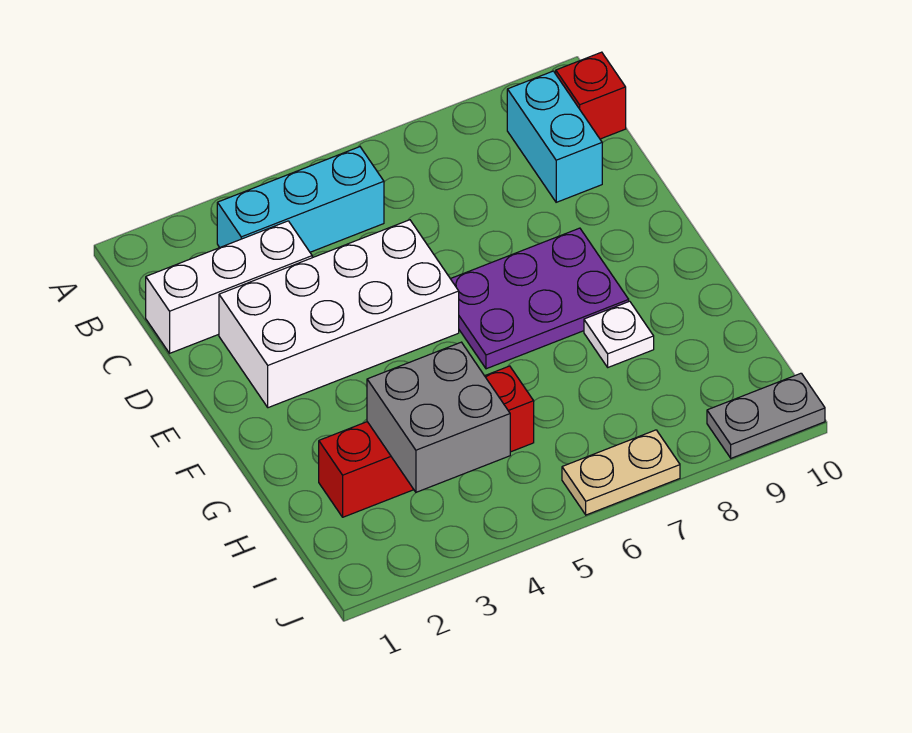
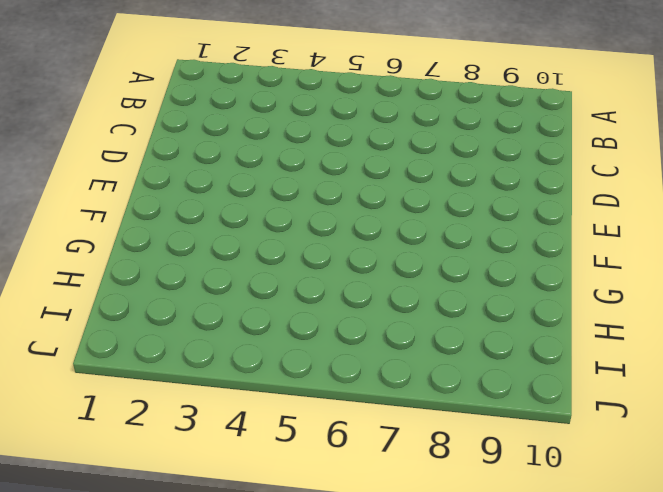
none -> cyan 1x3 brick [217,147,384,252]
none -> cyan 1x2 brick [507,71,602,202]

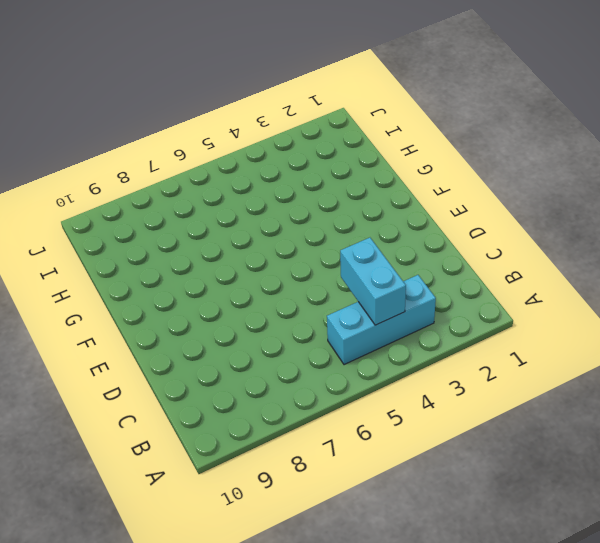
cyan 1x2 brick [340,238,406,325] -> cyan 1x2 brick moved to [507,71,602,202]
none -> red 1x1 brick [556,52,626,139]
none -> white 1x3 brick [146,221,312,353]

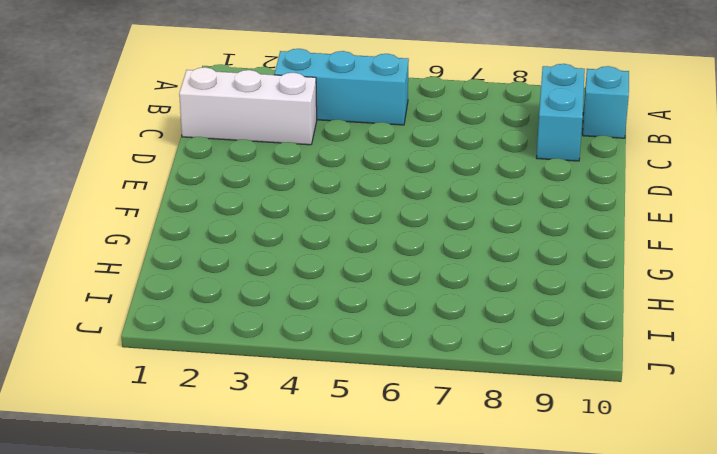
cyan 1x1 brick [583,66,629,138] -> red 1x1 brick [556,52,626,139]
none -> white 2x4 brick [219,220,459,408]
none -> purple 2x3 plate [451,228,629,369]

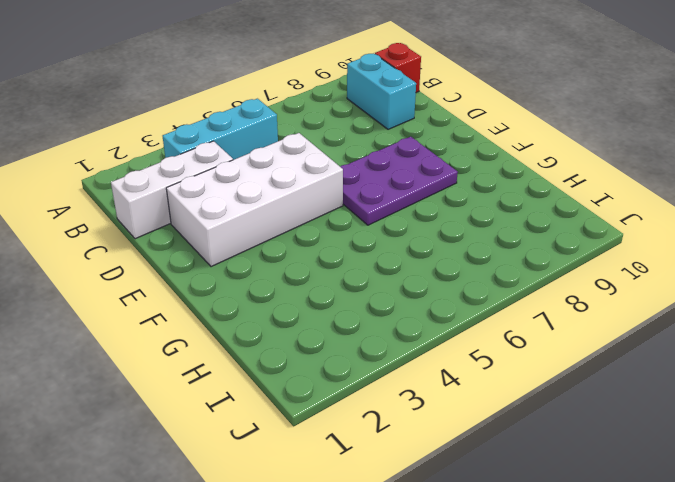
none -> white 1x1 plate [584,301,654,367]
none -> red 1x4 brick [319,366,534,517]

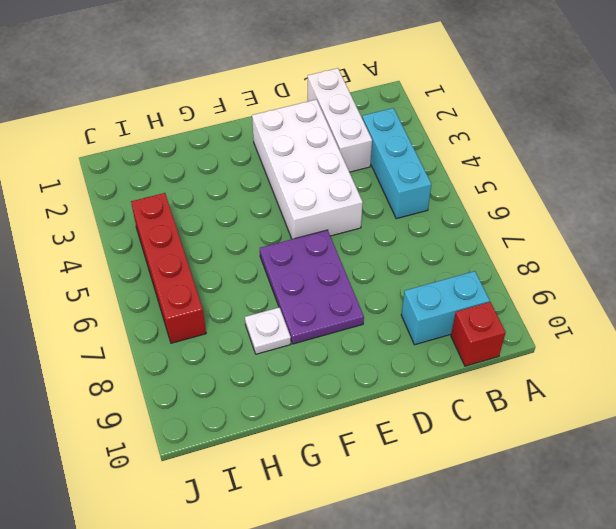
red 1x4 brick [131,193,206,343] -> red 1x4 brick moved to [319,366,534,517]
none -> tan 1x2 plate [562,430,680,515]
none -> grey 1x2 plate [707,373,825,458]

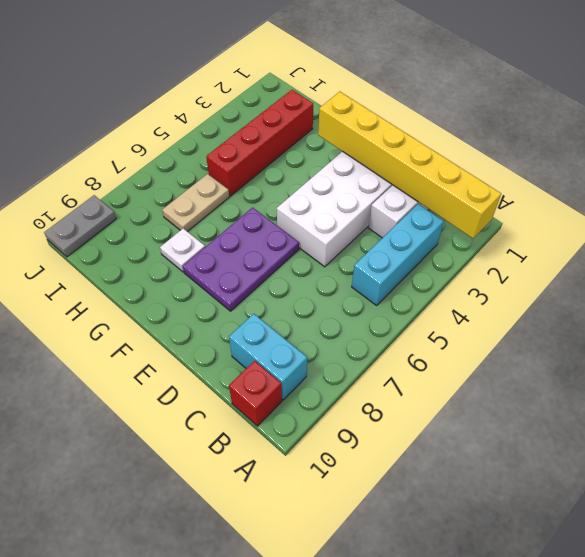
yellow 1x6 brick [318,92,501,238] -> none
tan 1x2 plate [162,174,229,232] -> tan 1x2 plate moved to [562,430,680,515]
none -> grey 2x2 brick [367,342,510,492]

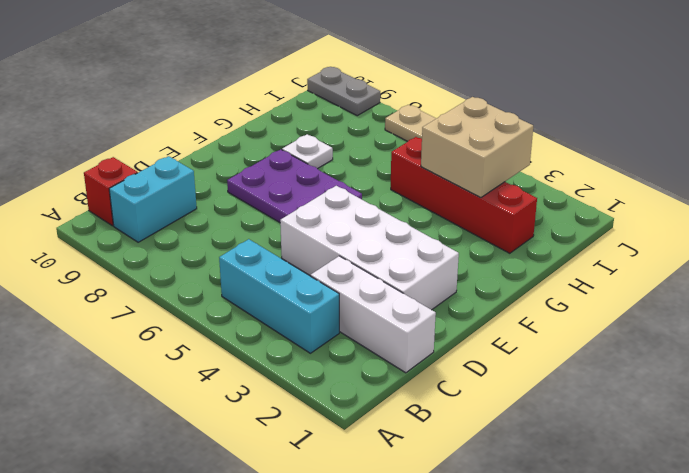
tan 2x2 brick [421,97,533,198] -> grey 2x2 brick [367,342,510,492]

